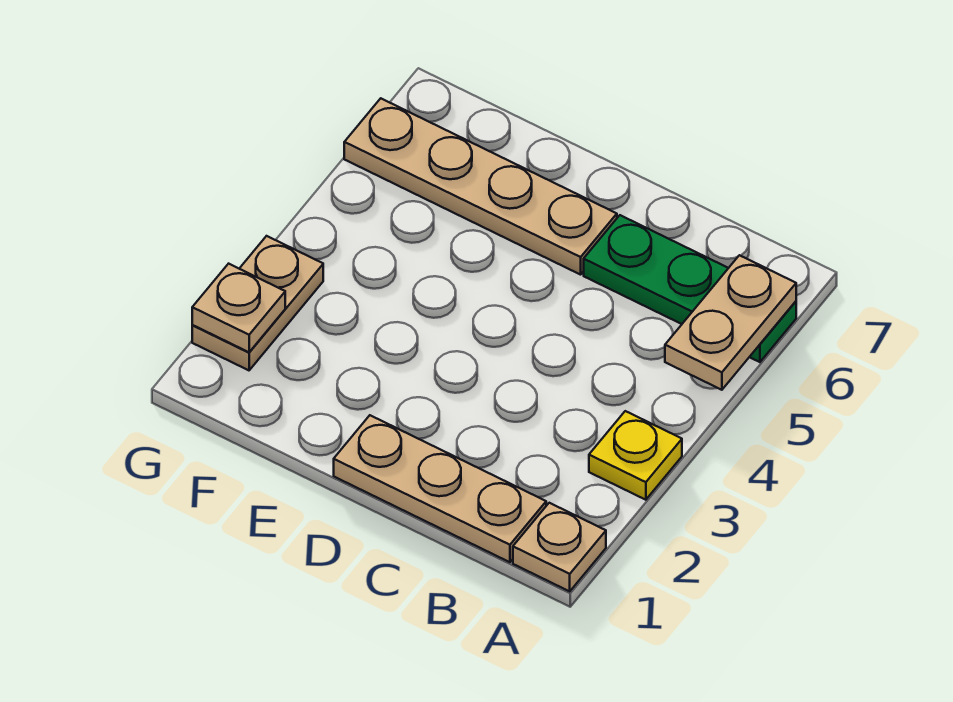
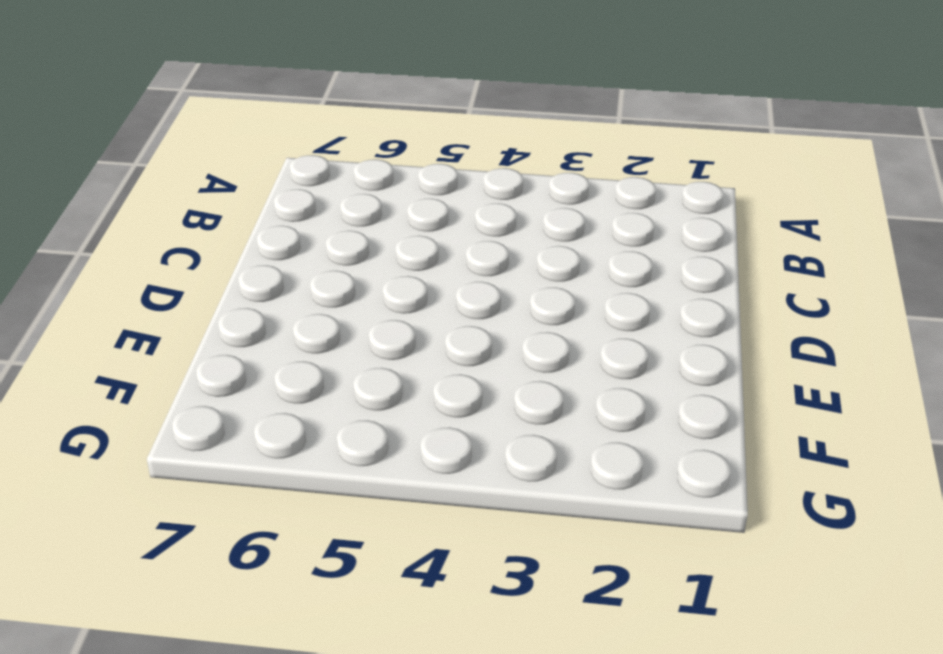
none -> tan 1x1 plate [513,503,606,591]
none -> yellow 1x1 plate [589,411,682,500]

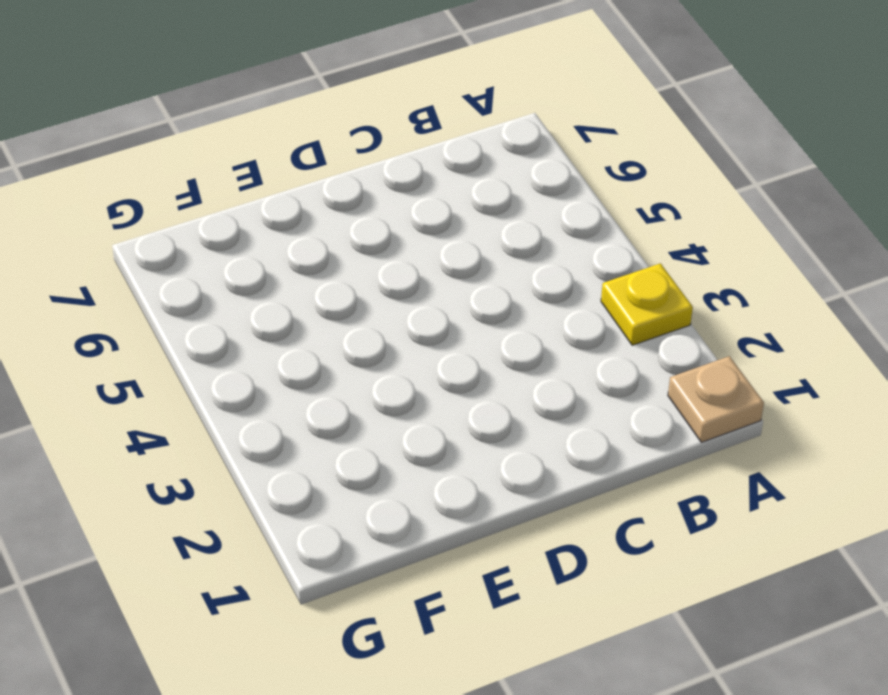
none -> green 1x3 plate [584,215,796,362]
none -> tan 1x3 plate [334,415,546,562]

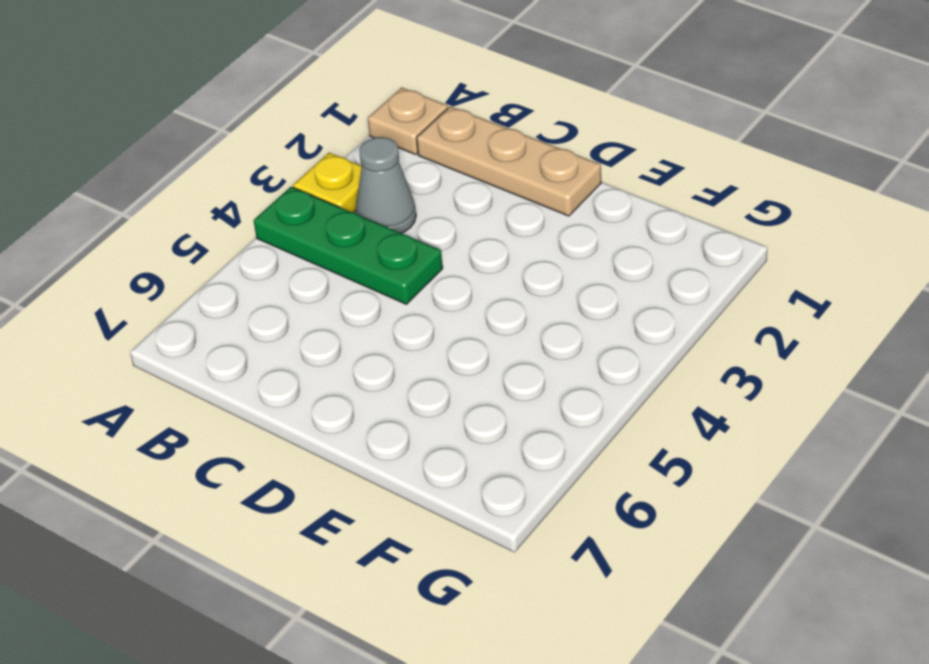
green 1x3 plate [254,187,443,304] -> green 1x3 plate moved to [584,215,796,362]
grey 1x1 cone [356,137,416,233] -> none
none -> tan 1x4 plate [344,98,617,275]
none -> tan 1x2 plate [192,236,323,370]

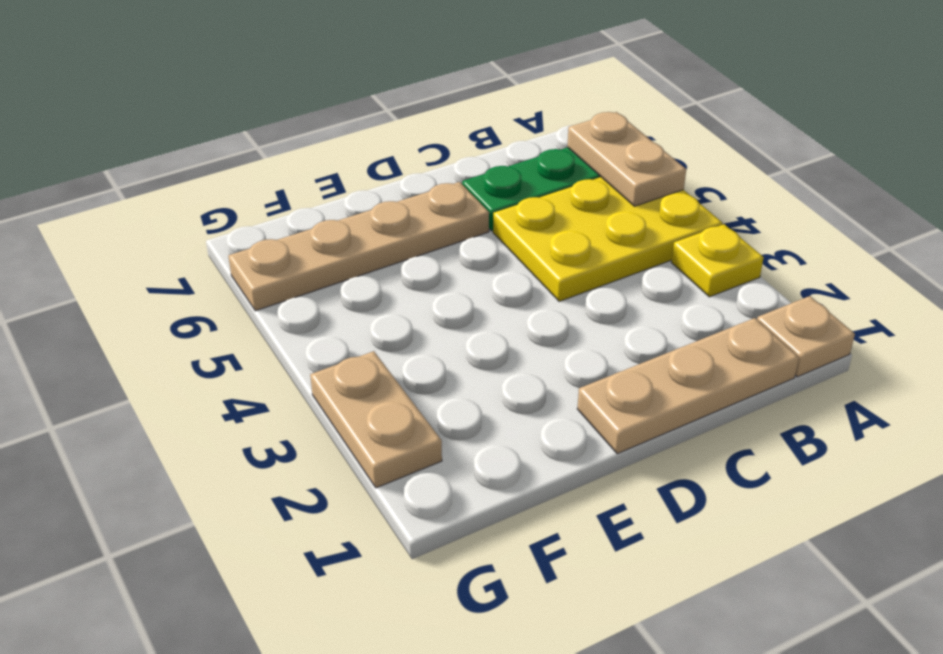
yellow 2x3 plate [493,177,722,301] -> none
none -> tan 1x1 plate [192,264,285,352]

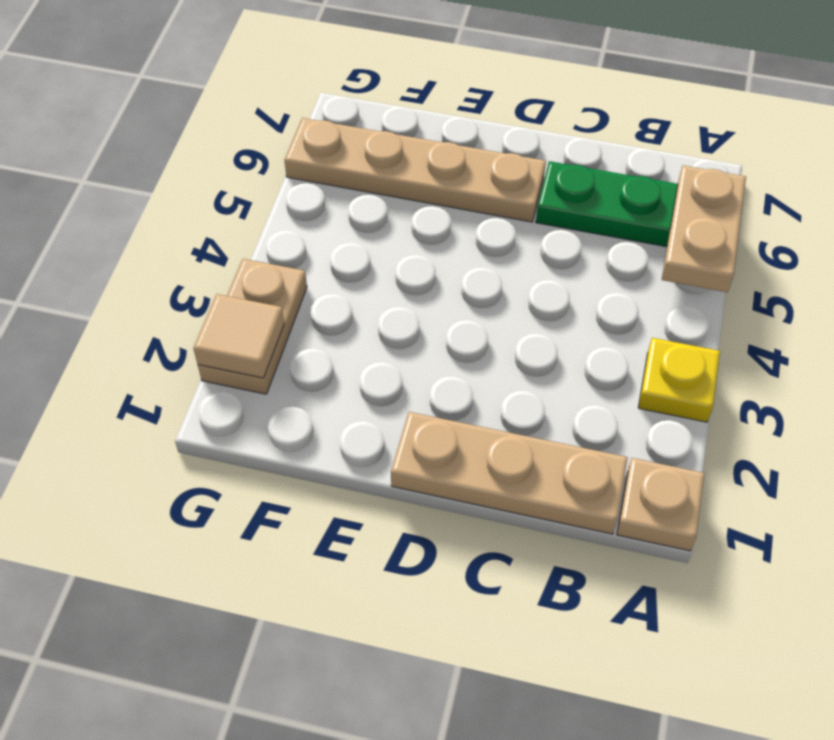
tan 1x1 tile [193,294,284,378] -> tan 1x1 plate [192,264,285,352]

